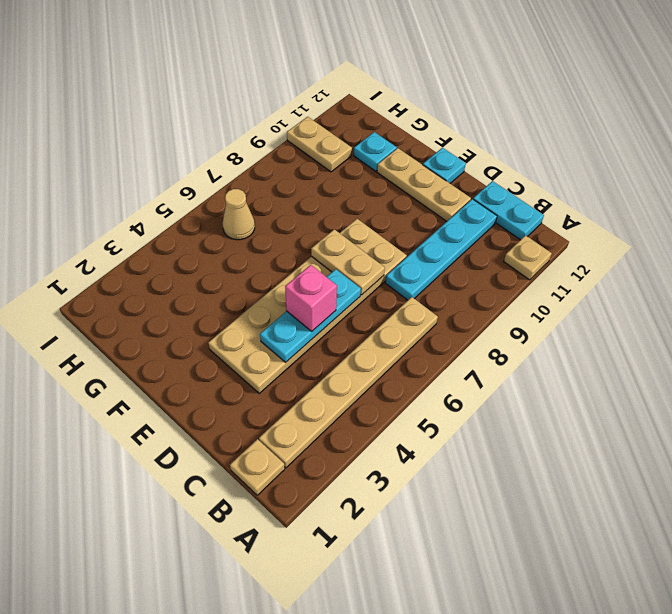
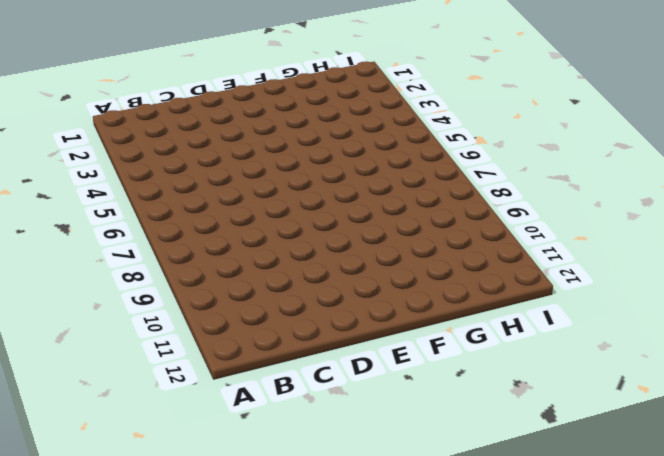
none -> tan 1x1 plate [504,235,552,280]
none -> tan 1x1 plate [230,439,285,495]
none -> tan 1x6 plate [259,297,438,468]

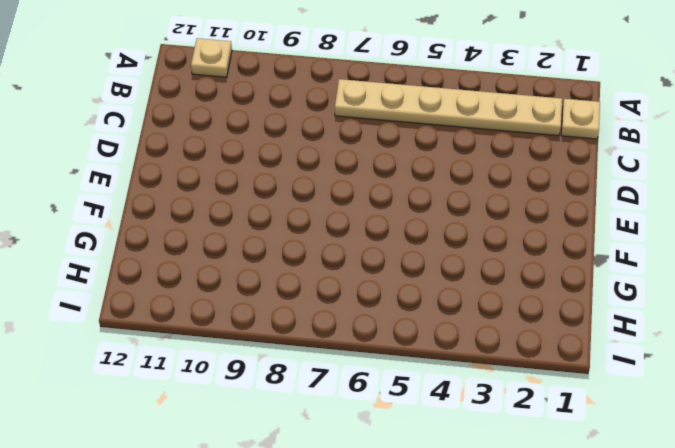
none -> cyan 1x2 plate [473,181,544,240]
none -> cyan 1x4 plate [385,199,497,300]
none -> tan 2x6 plate [208,219,407,393]

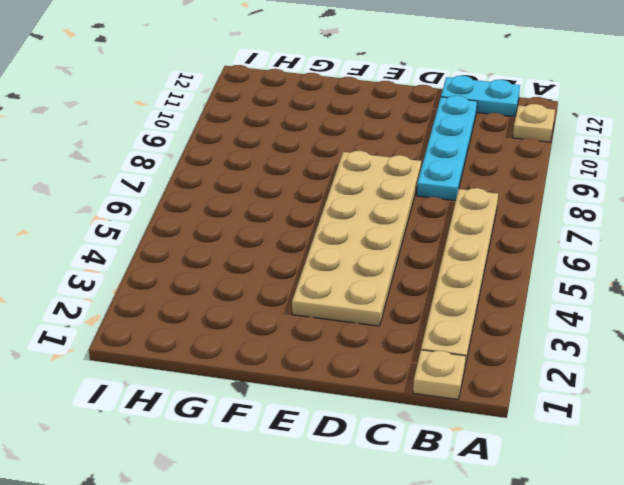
none -> tan 1x3 plate [377,148,471,221]
none -> cyan 1x1 plate [423,148,466,183]
none -> cyan 1x1 plate [354,132,397,171]

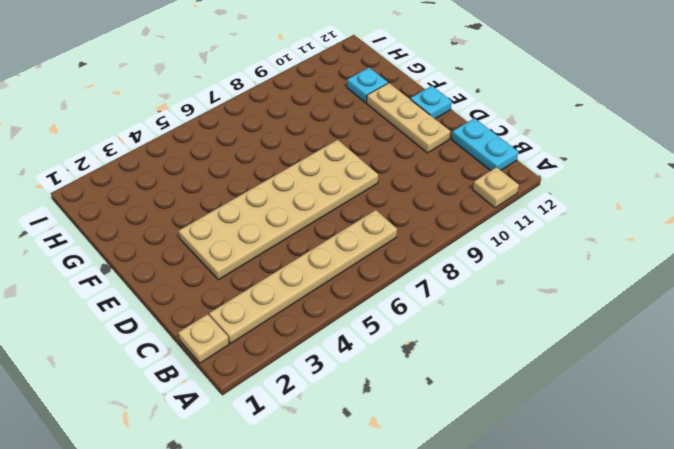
none -> cyan 1x4 plate [385,199,497,300]
none -> tan 1x1 cone [223,189,255,240]
none -> tan 1x2 plate [287,117,352,172]

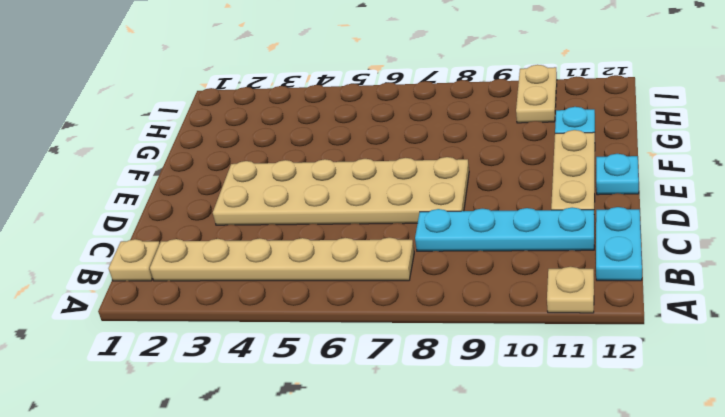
none -> tan 1x1 cone [223,189,255,240]
none -> cyan 1x3 plate [260,269,361,362]
none -> tan 1x2 plate [311,229,385,295]

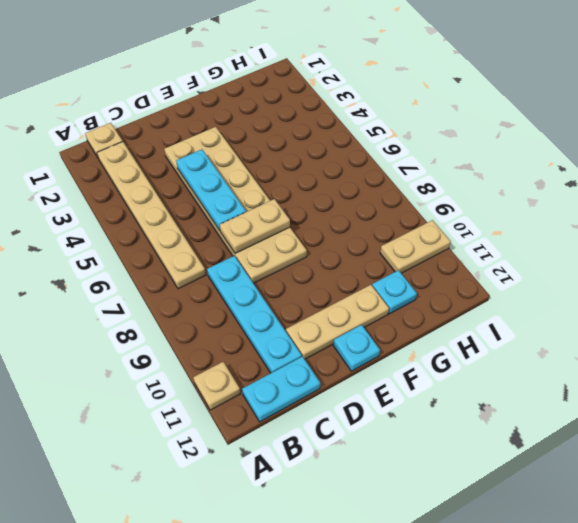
none -> tan 1x1 cone [223,189,255,240]
none -> pink 1x1 brick [285,265,337,332]

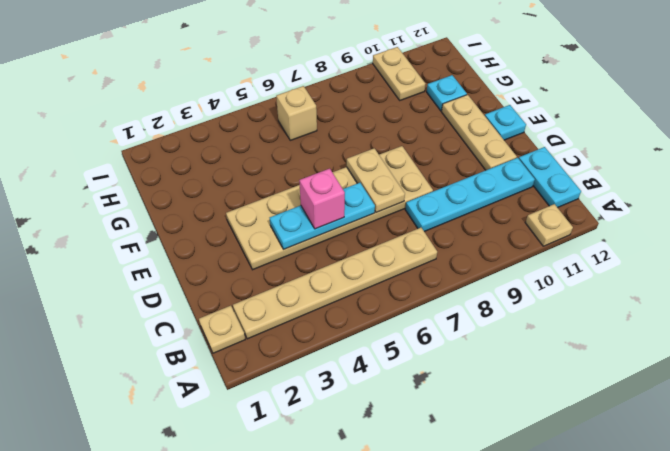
tan 1x1 brick [276,86,317,140] -> tan 1x1 cone [223,189,255,240]

